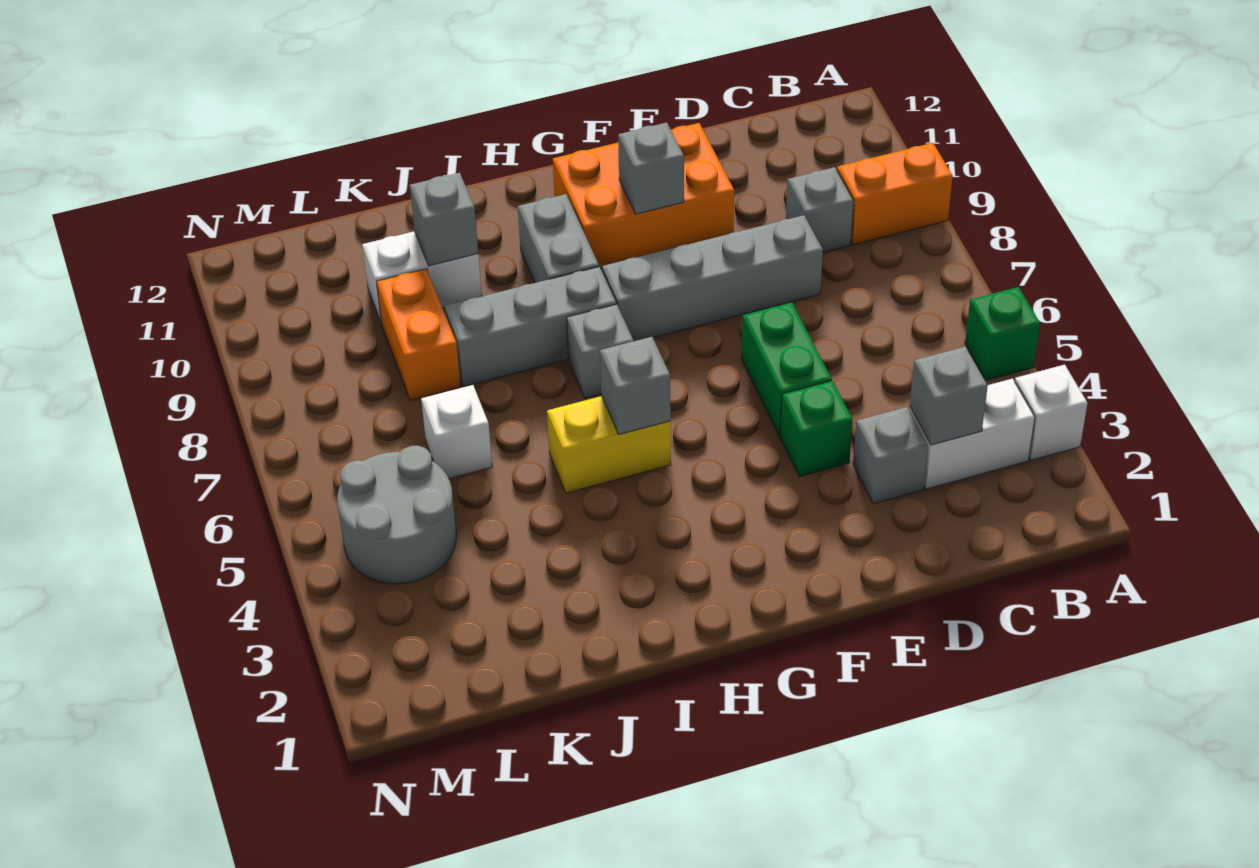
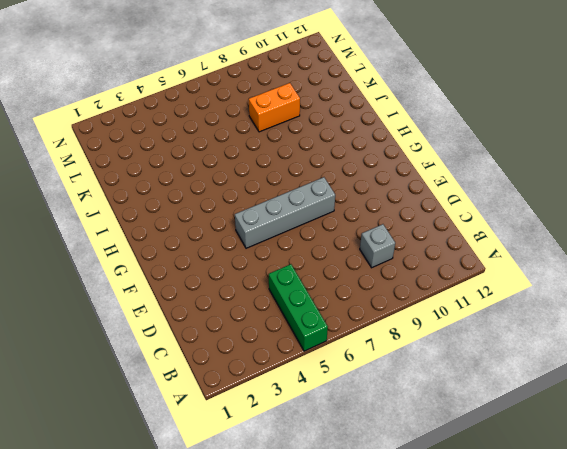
green 1x3 brick [269,264,328,351] -> green 1x1 brick [965,287,1040,380]
grey 1x4 brick [235,177,335,248] -> grey 1x4 brick turned to [602,215,823,341]
none -> white 1x1 brick [1015,365,1088,460]
none -> orange 1x2 brick [837,143,953,245]
none -> white 1x2 brick [909,379,1035,489]

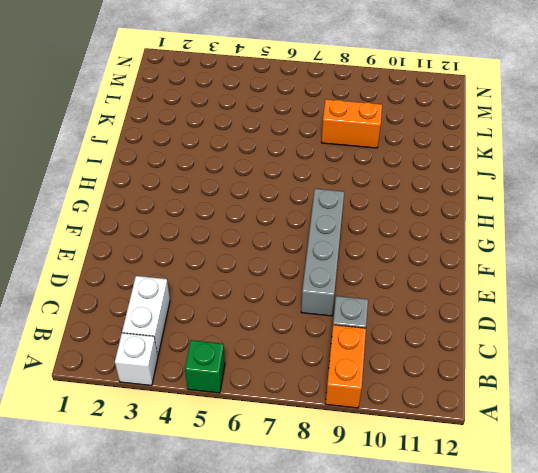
none -> grey 1x1 brick [853,407,928,504]
none -> green 1x1 brick [780,381,853,477]
none -> green 1x2 brick [742,302,832,436]

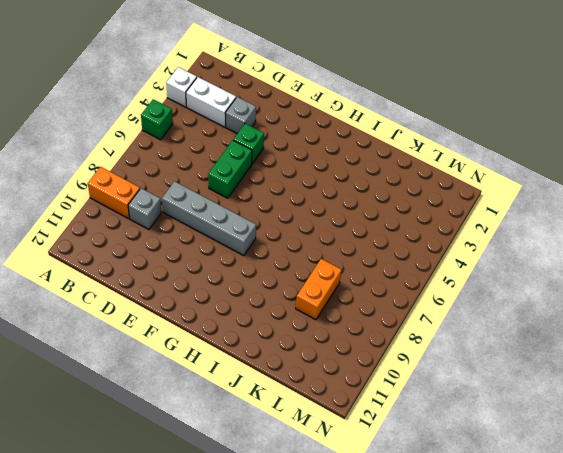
none -> orange 2x3 brick [553,123,734,268]
none -> yellow 1x2 brick [547,396,671,493]
none -> grey 1x1 brick [567,304,633,398]

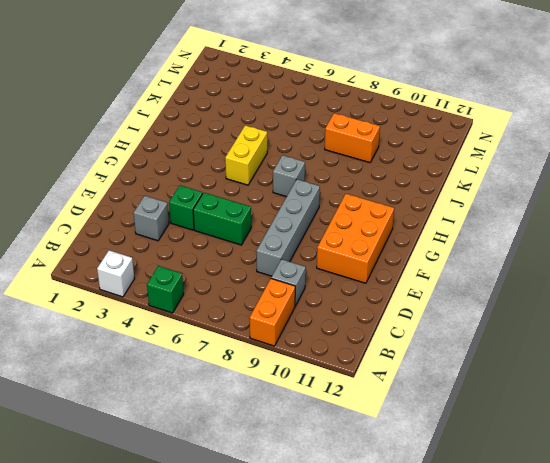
none -> white 1x2 brick [909,379,1035,489]
none -> grey 1x3 brick [444,267,616,387]
none -> grey 1x2 brick [518,194,599,283]

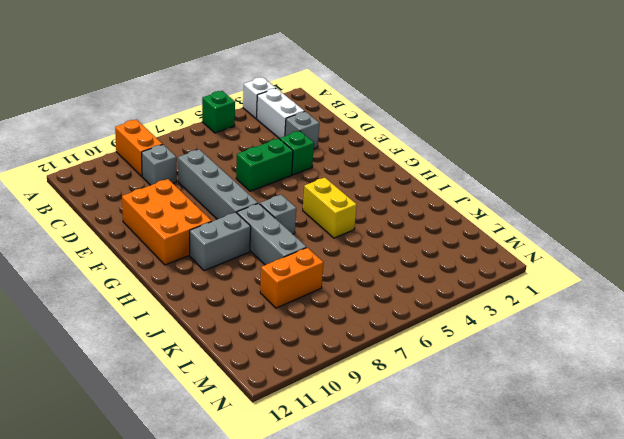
none -> white 1x2 brick [362,231,482,324]
none -> white 1x1 brick [421,385,492,478]
none -> grey 2x2 round brick [337,446,456,584]

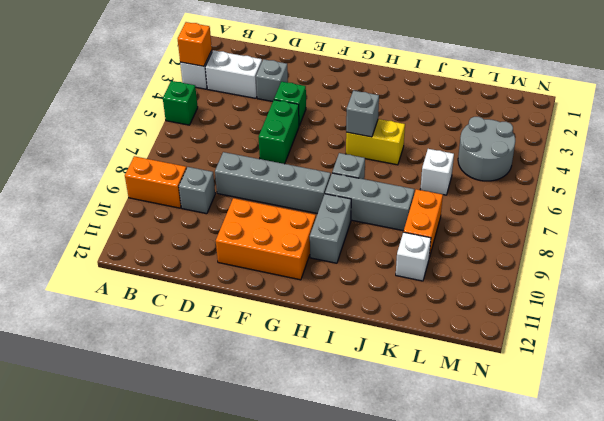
orange 1x1 brick [178,22,212,66] -> none
white 1x1 brick [396,232,431,281] -> white 1x2 brick [362,231,482,324]
none -> grey 1x1 brick [910,347,988,445]
none -> grey 1x1 brick [618,123,684,214]
none -> grey 1x1 brick [410,173,478,266]

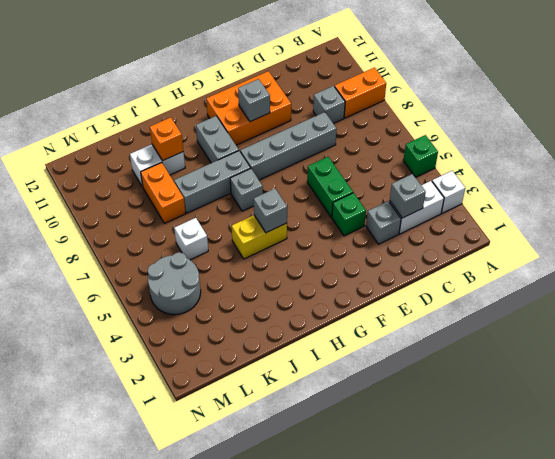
orange 1x1 brick [150,117,183,161] -> grey 1x1 brick [410,173,478,266]

